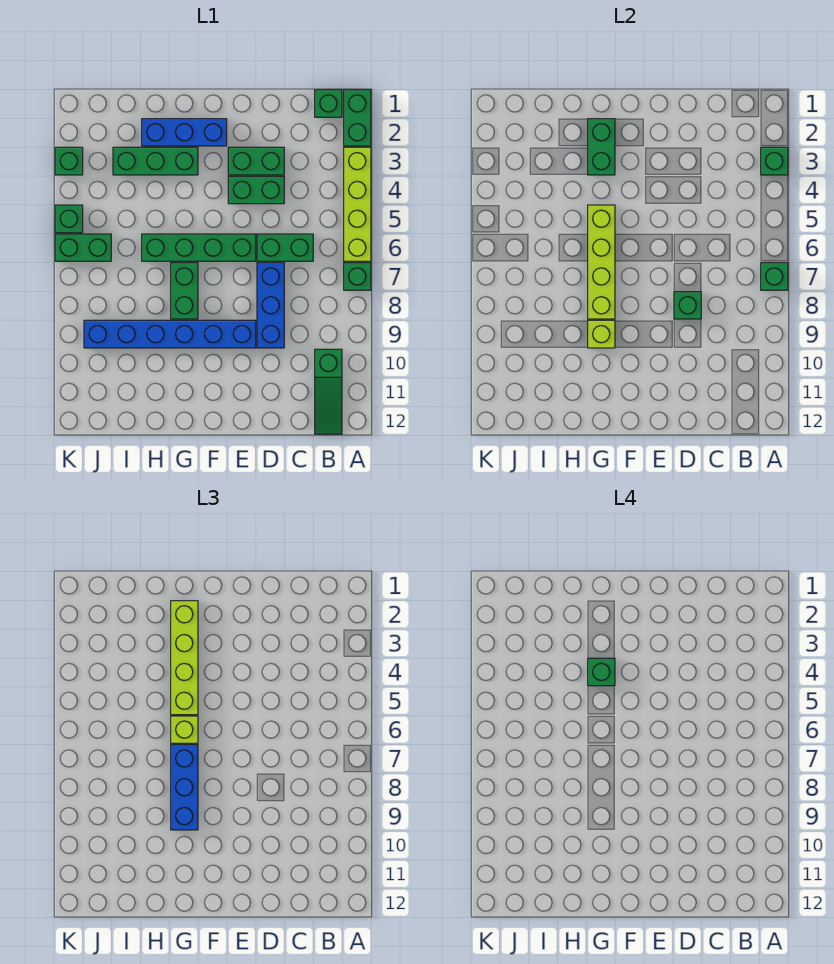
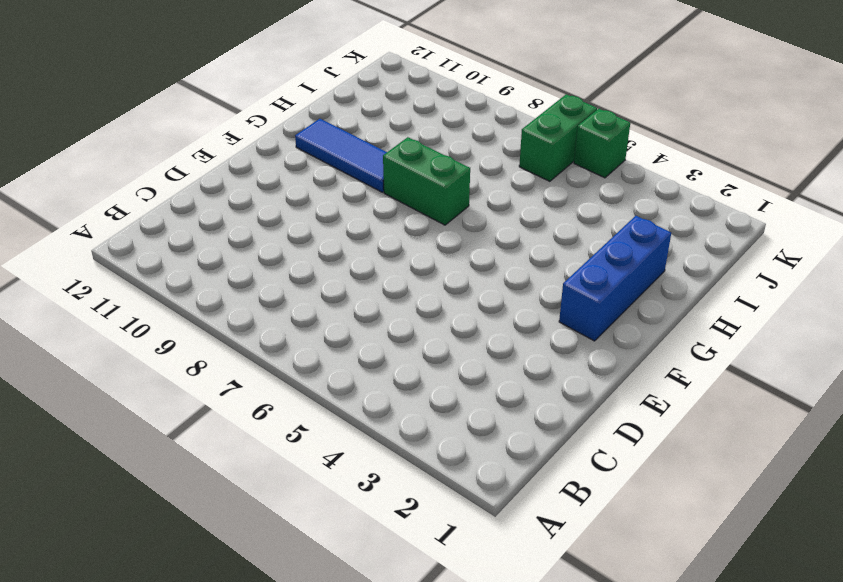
blue 1x3 tile [295,119,387,192] -> blue 1x6 brick [84,320,256,348]
none -> green 1x2 brick [344,90,371,146]
none -> lime 1x4 brick [344,147,371,261]
none -> green 1x1 brick [344,263,371,290]

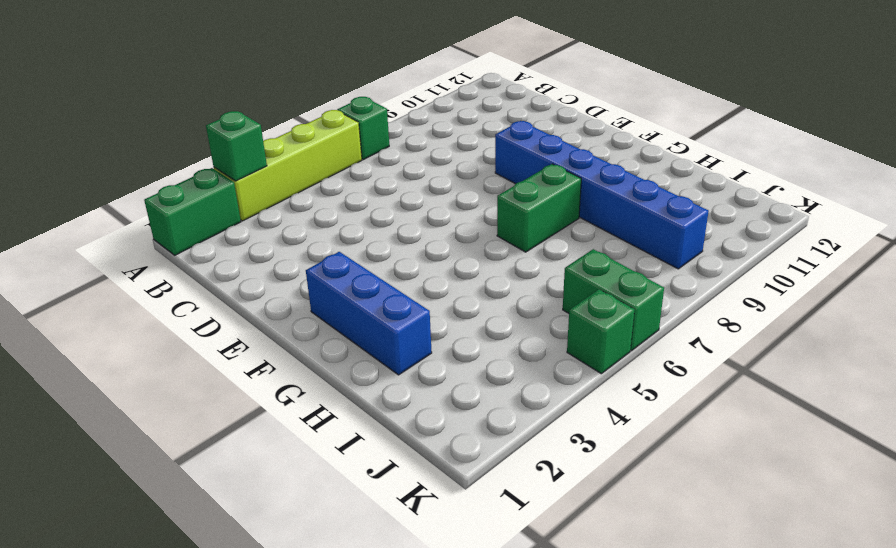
none -> green 1x1 brick [315,90,342,117]
none -> green 1x3 slope [315,349,342,434]
none -> green 1x2 brick [257,234,313,261]

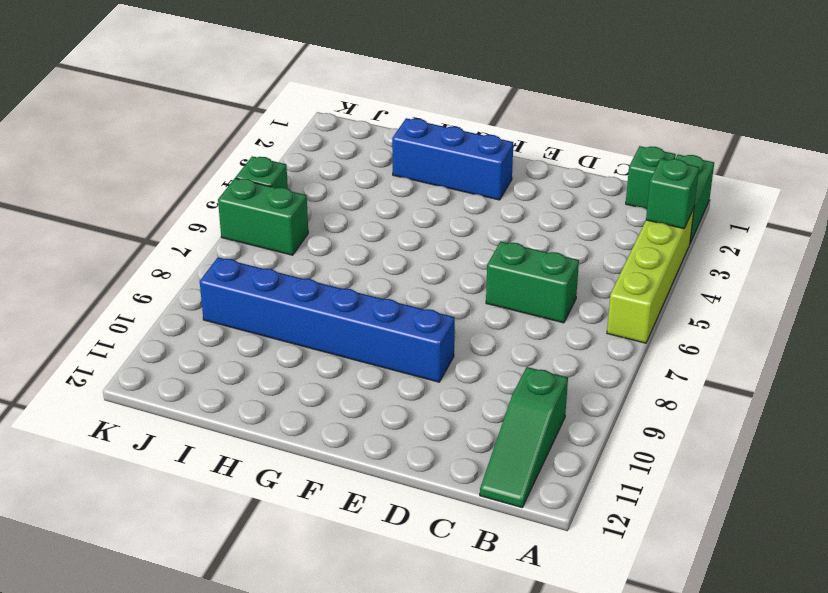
none -> green 1x1 brick [344,263,371,290]
none -> green 1x2 brick [228,147,284,175]
none -> green 1x2 brick [228,176,284,204]

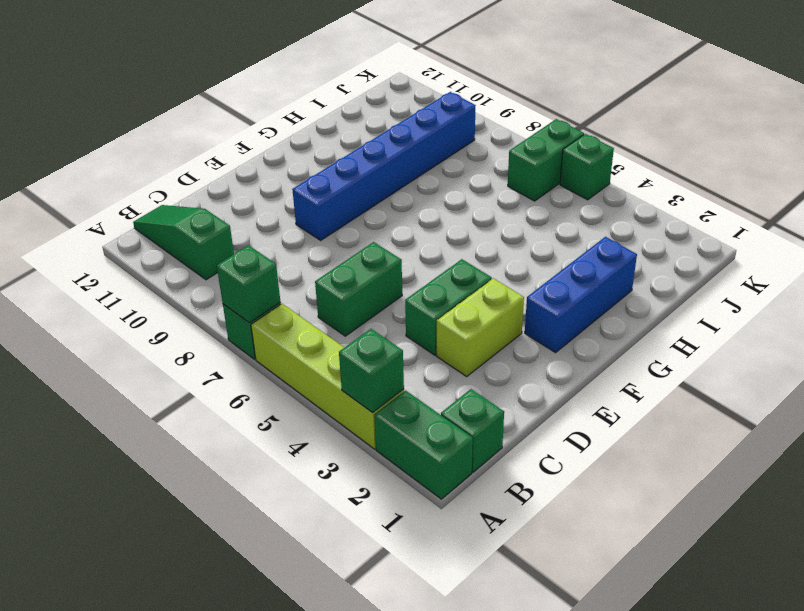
lime 1x2 brick [437,278,524,376] -> green 1x2 brick [228,147,284,175]
none -> blue 1x3 brick [257,263,284,348]
none -> green 1x4 brick [142,234,256,261]
none -> green 1x3 brick [113,147,198,175]

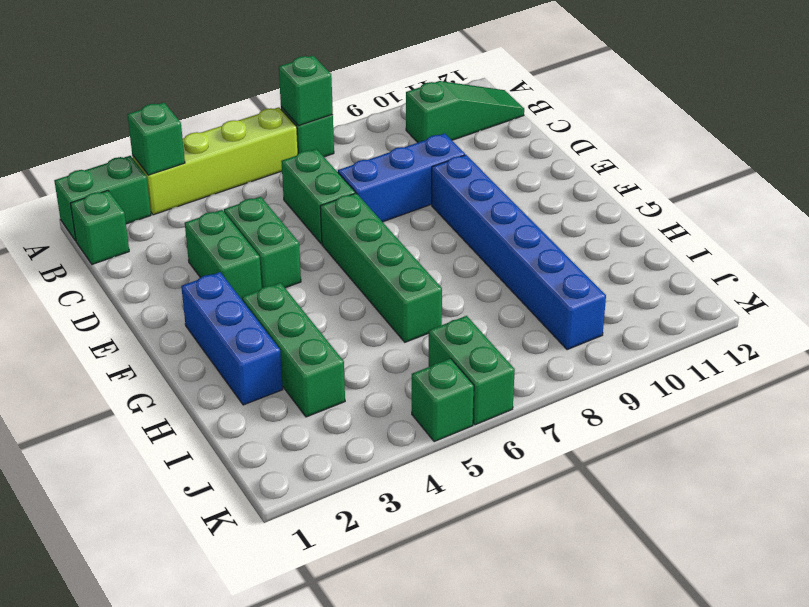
none -> green 1x2 brick [171,263,198,319]
none -> green 1x1 brick [55,147,83,175]
none -> green 1x1 brick [674,292,701,319]

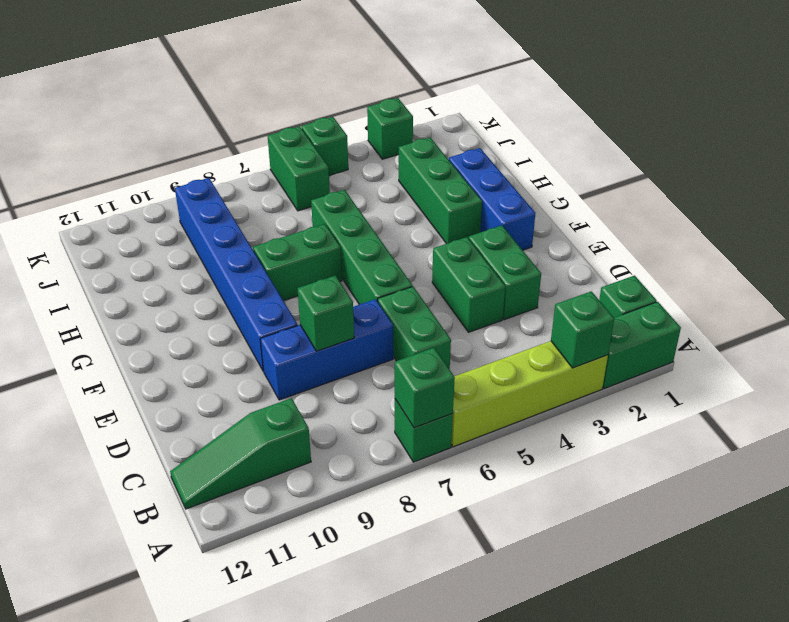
none -> green 1x2 brick [588,119,615,175]
none -> lime 1x4 brick [588,205,615,319]
none -> lime 1x1 brick [588,320,615,348]

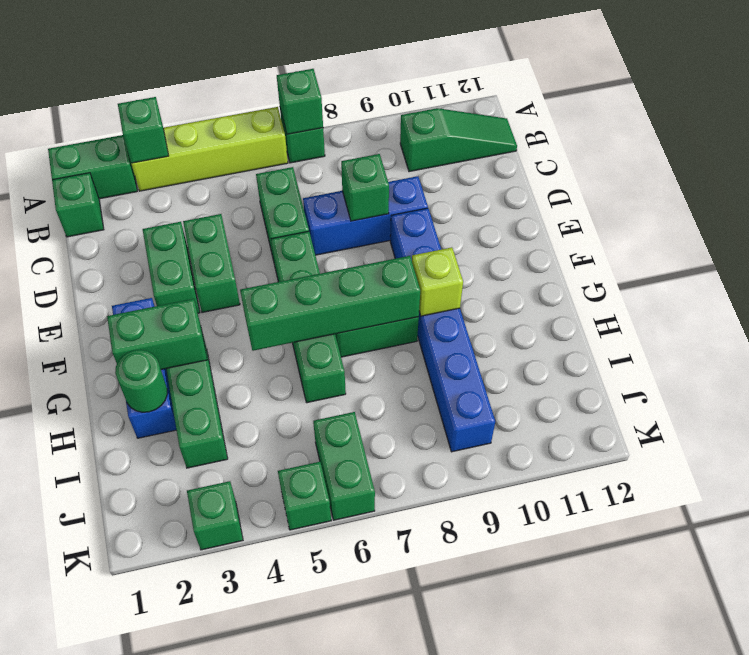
green 1x4 brick [240,256,420,351] -> lime 1x4 brick [588,205,615,319]
green 1x1 round brick [115,350,167,412] -> none
none -> lime 1x4 brick [171,601,198,715]
none -> lime 1x1 brick [171,716,198,743]
none -> blue 1x3 brick [171,745,198,830]

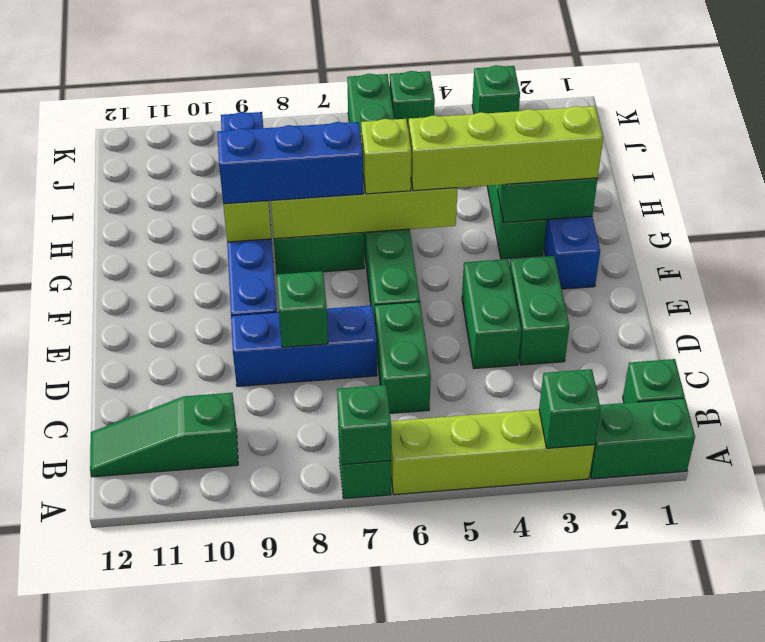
none -> green 1x1 brick [588,658,615,686]

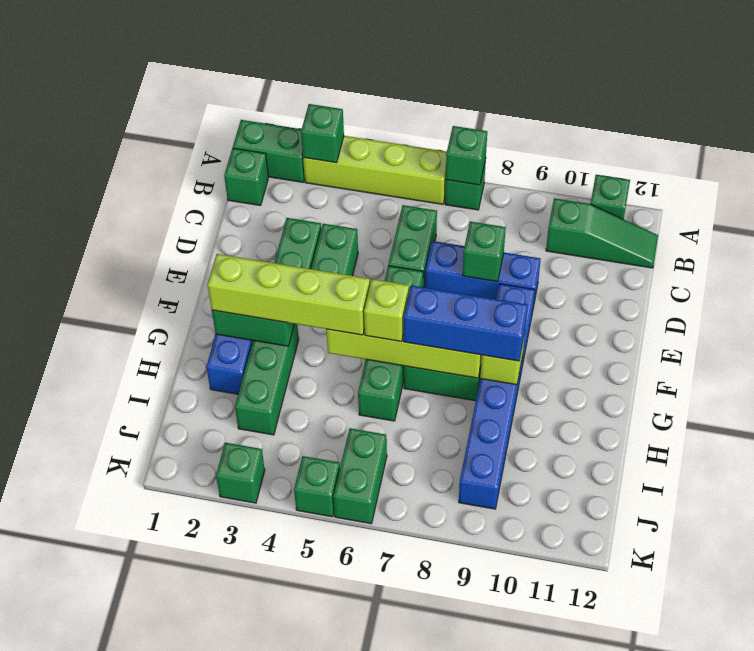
green 1x1 brick [591,175,630,219] -> green 1x1 brick moved to [588,658,615,686]

